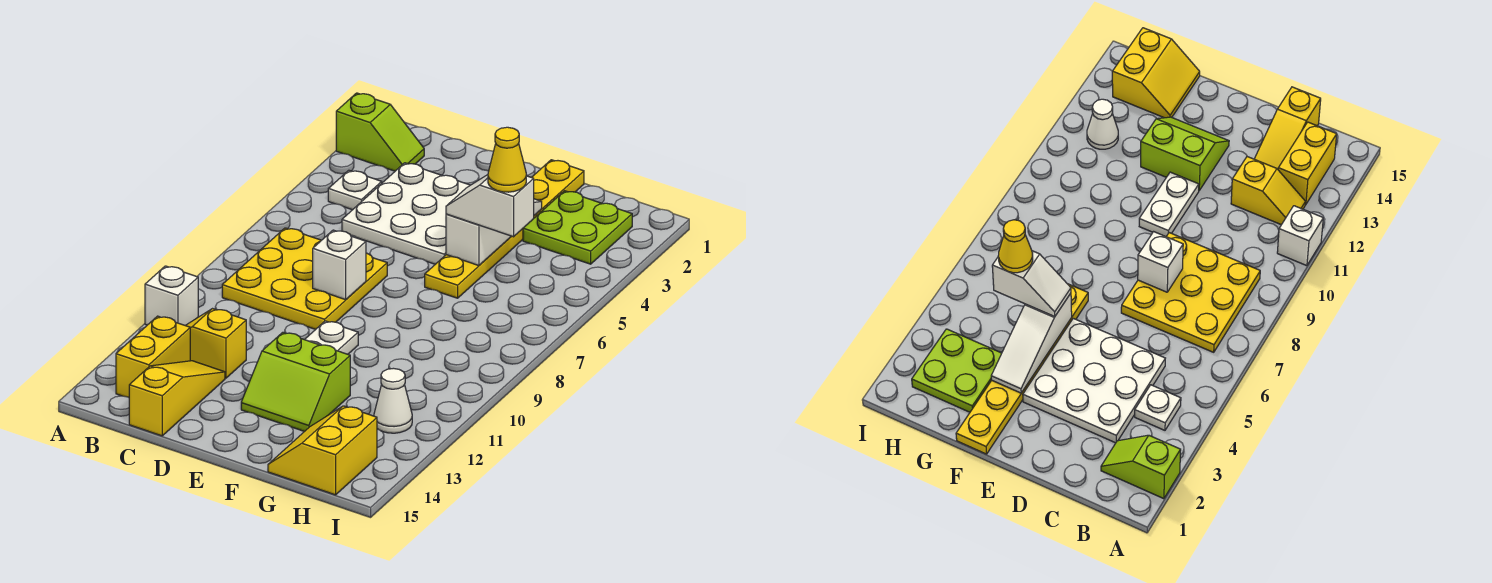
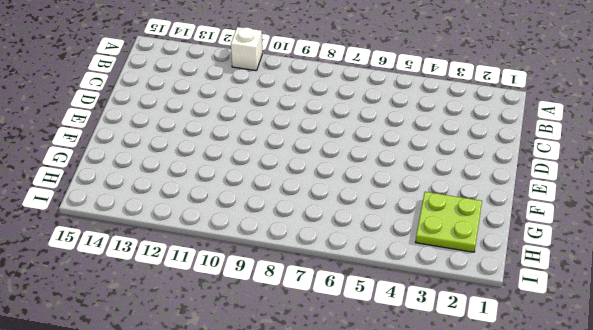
none -> lime 1x2 slope [336,93,424,171]
none -> white 1x1 plate [328,170,382,210]
none -> yellow 3x3 plate [222,228,387,329]

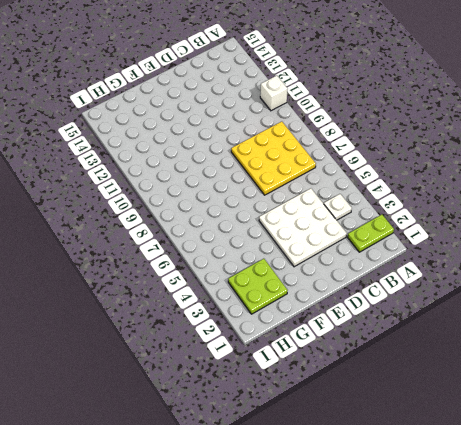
lime 1x2 plate [348,215,394,252] -> lime 1x2 slope [336,93,424,171]
none -> yellow 1x2 slope [185,309,246,378]
none -> yellow 1x2 brick [116,316,190,397]
none -> yellow 1x3 slope [129,361,225,436]

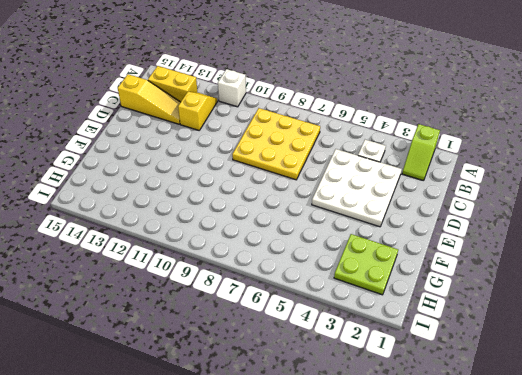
none -> white 1x2 plate [305,321,358,354]
none -> lime 2x2 slope [241,332,350,432]
none -> yellow 1x6 plate [425,160,584,298]

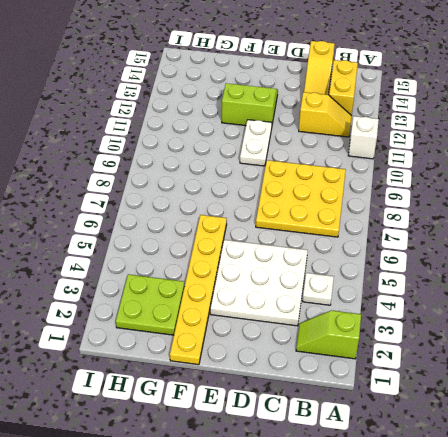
none -> yellow 2x2 slope [268,406,377,495]
none -> white 1x1 cone [374,368,412,433]
none -> white 1x1 brick [313,230,366,300]

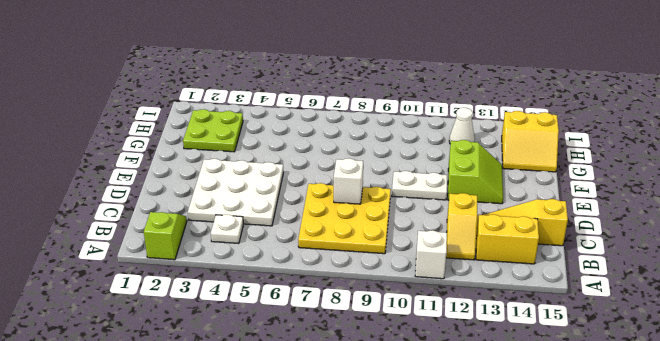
none -> yellow 1x6 plate [425,160,584,298]
none -> white 1x3 slope [446,199,542,266]
none -> white 1x2 slope [446,175,534,237]

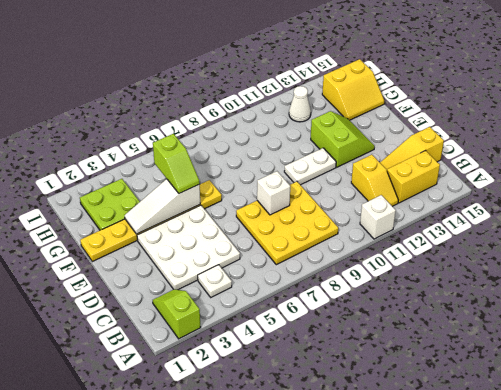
lime 1x2 slope [153,134,200,193] -> white 1x2 slope [446,175,534,237]
none -> yellow 1x1 cone [488,127,526,192]

